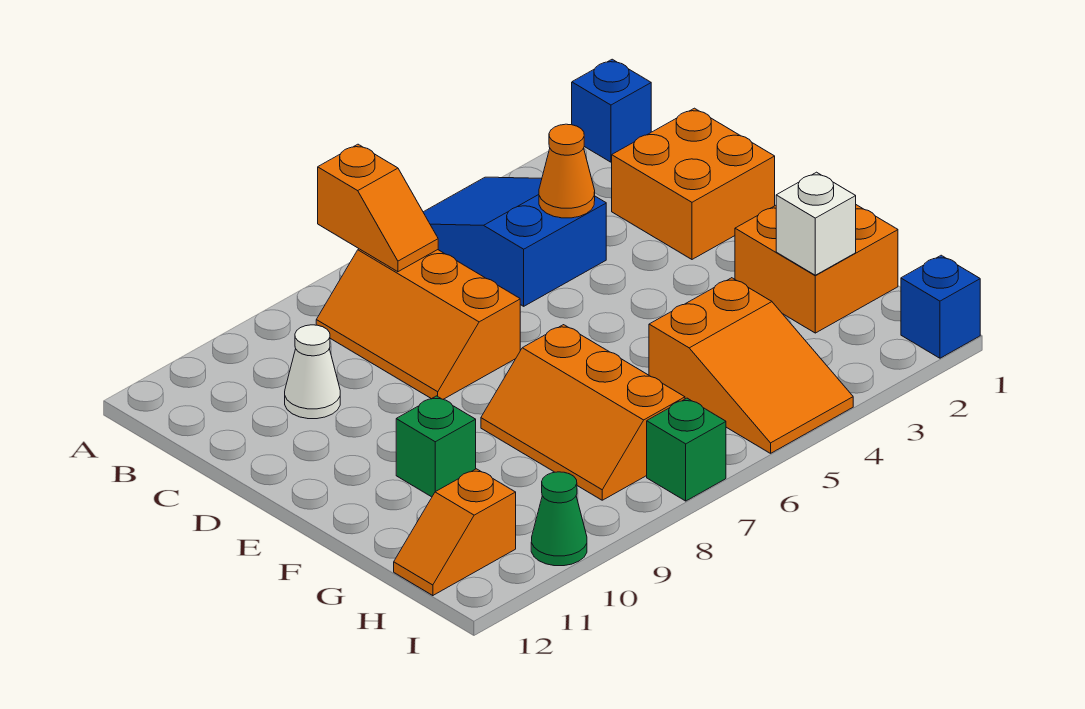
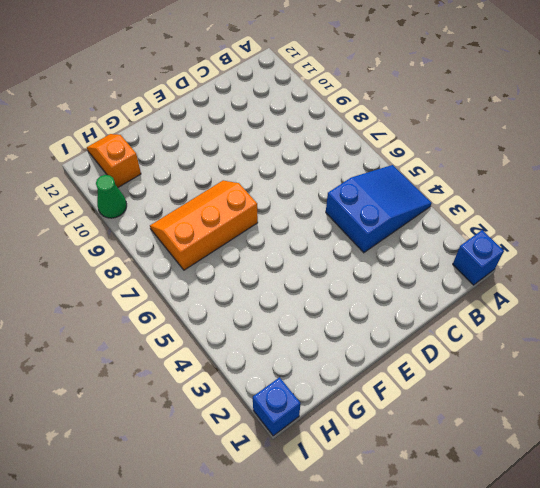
none -> orange 2x3 slope [316,249,520,399]
none -> orange 2x2 brick [612,108,775,259]
none -> white 1x1 cone [285,325,340,419]

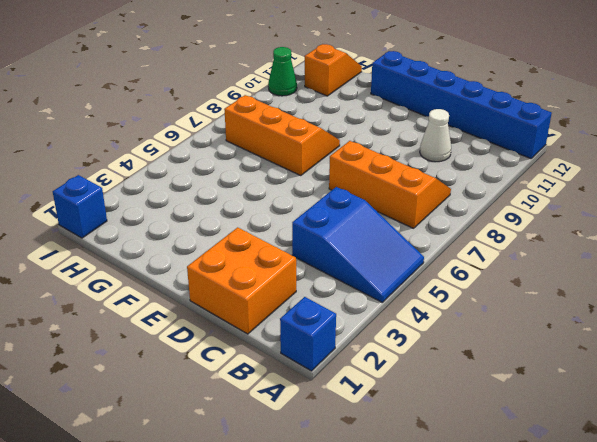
blue 1x6 brick [371,51,552,159] -> none
none -> orange 2x2 brick [735,205,898,333]
none -> green 1x1 brick [396,396,476,497]
none -> orange 2x3 slope [649,278,853,453]

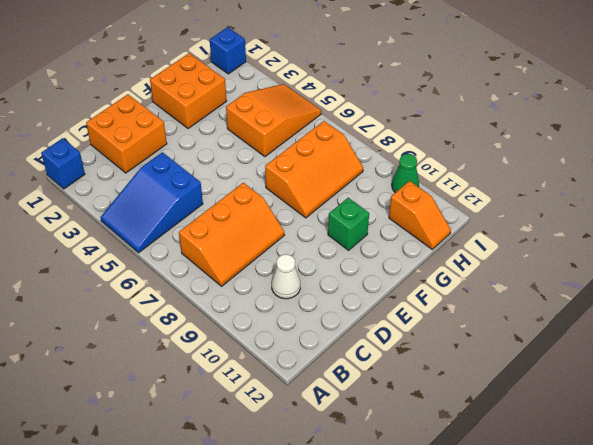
none -> green 1x1 brick [647,398,726,501]
none -> orange 1x2 slope [318,144,438,272]
none -> orange 1x1 cone [539,124,595,218]

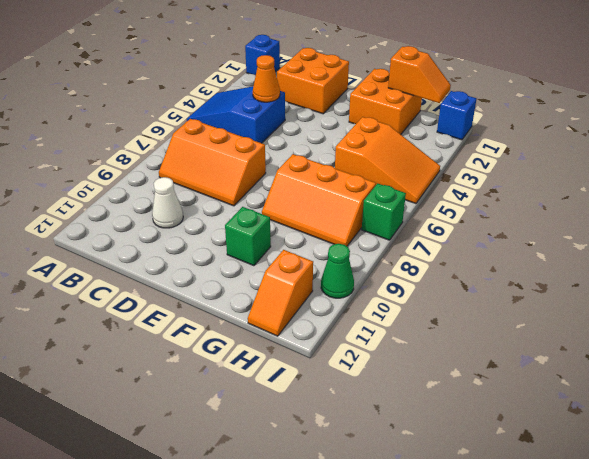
orange 1x2 slope [388,46,451,103] -> orange 1x2 slope moved to [318,144,438,272]
none -> white 1x1 brick [776,172,856,275]

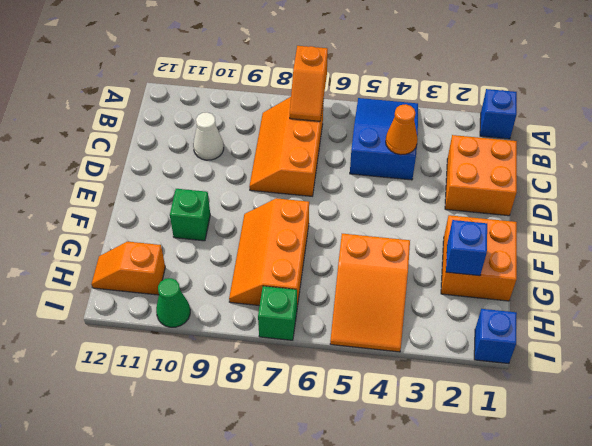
blue 1x1 brick [446,220,487,276] -> white 1x1 brick [776,172,856,275]

